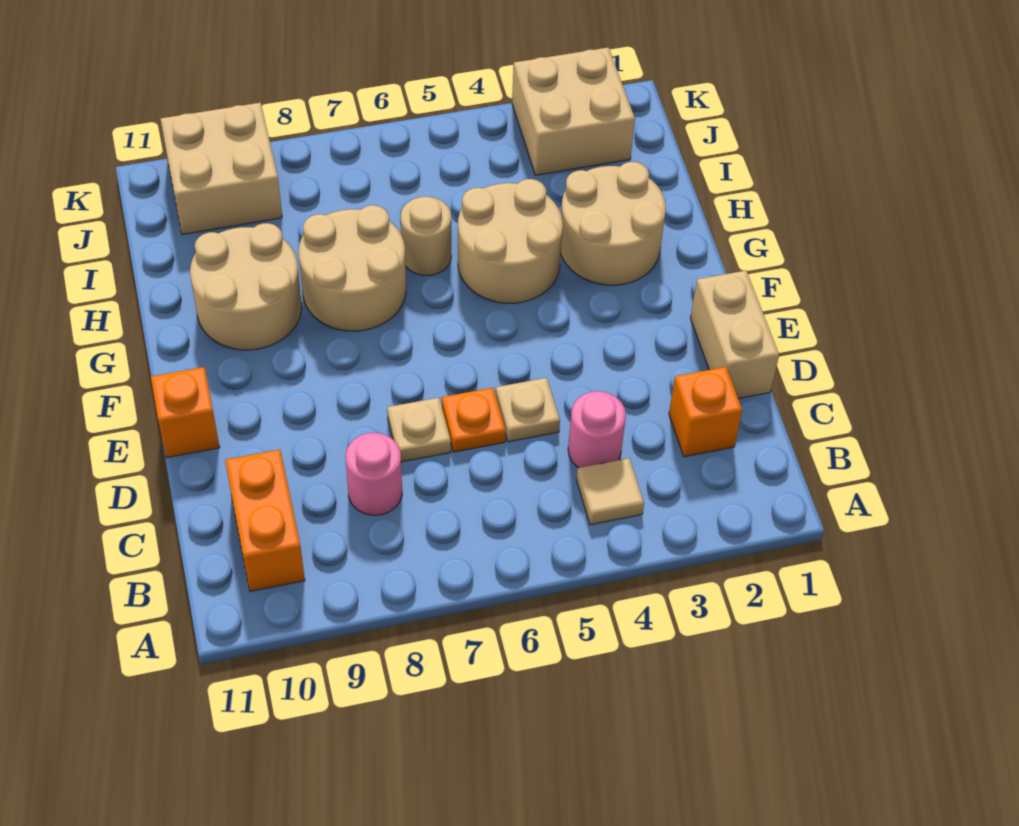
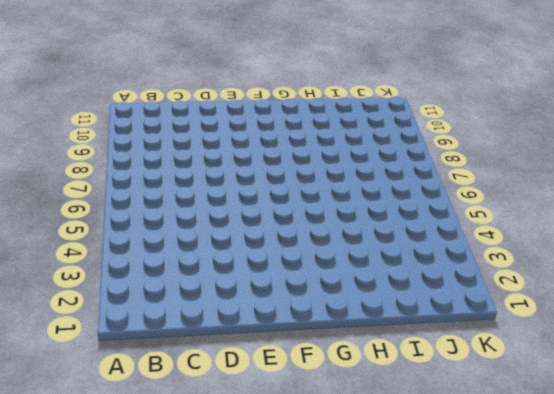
none -> tan 1x1 tile [576,458,644,525]
none -> orange 1x2 brick [225,450,305,591]
none -> orange 1x1 brick [669,367,742,457]

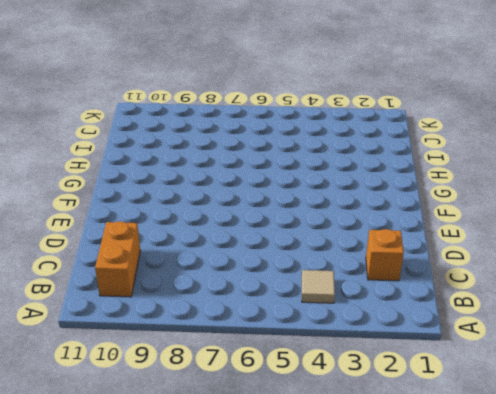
none -> pink 1x1 round brick [568,391,626,468]
none -> pink 1x1 round brick [346,433,402,515]
none -> tan 1x2 brick [691,271,779,398]

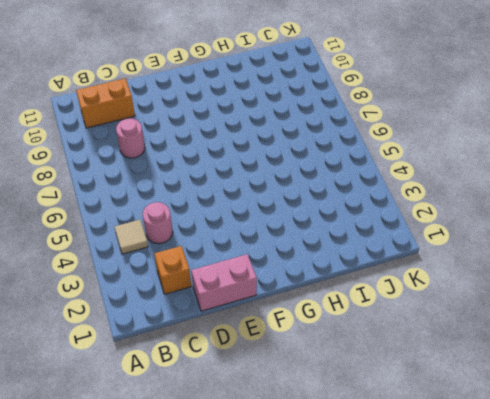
pink 1x2 brick [191,254,257,311] -> tan 1x2 brick [691,271,779,398]
none -> tan 1x1 plate [496,378,560,442]
none -> orange 1x1 plate [442,388,506,452]
none -> tan 1x1 plate [387,398,451,462]

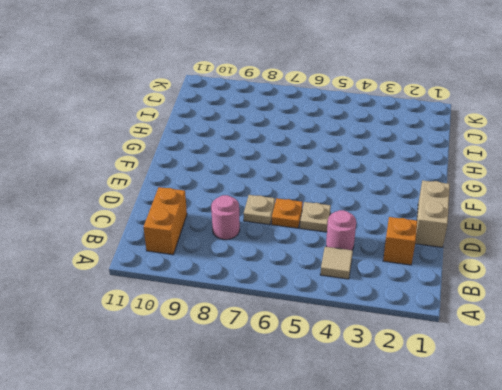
none -> orange 1x1 brick [151,367,220,458]
none -> tan 2x2 round brick [561,162,666,285]
none -> tan 2x2 round brick [458,179,563,303]

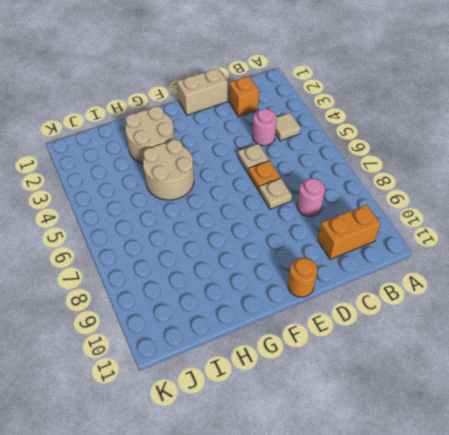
orange 1x1 round brick [288,258,317,297] -> orange 1x1 brick [151,367,220,458]
none -> tan 2x2 round brick [299,205,406,331]
none -> tan 2x2 round brick [190,223,302,350]
none -> tan 1x1 round brick [400,197,451,276]

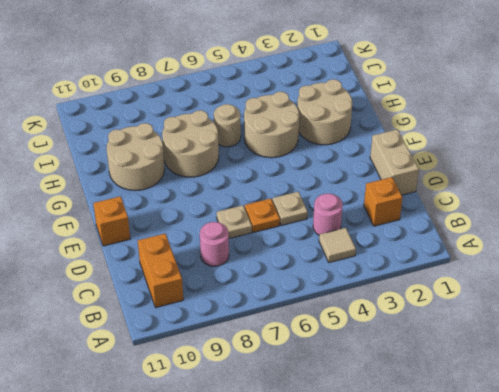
none -> tan 2x2 brick [512,47,635,175]
none -> tan 2x2 brick [161,103,282,235]

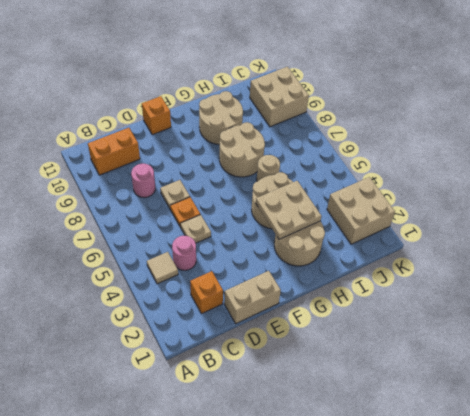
tan 2x2 plate [256,181,321,239] -> none

